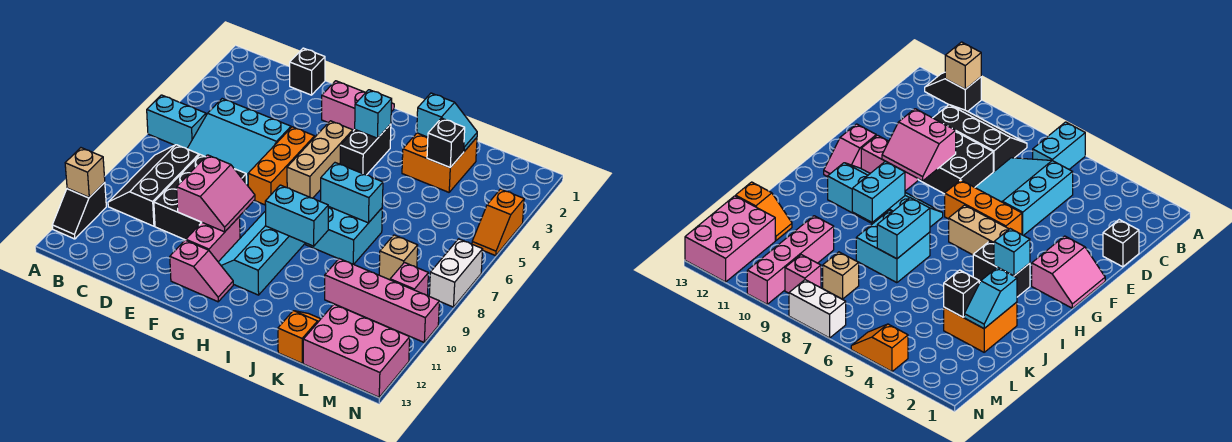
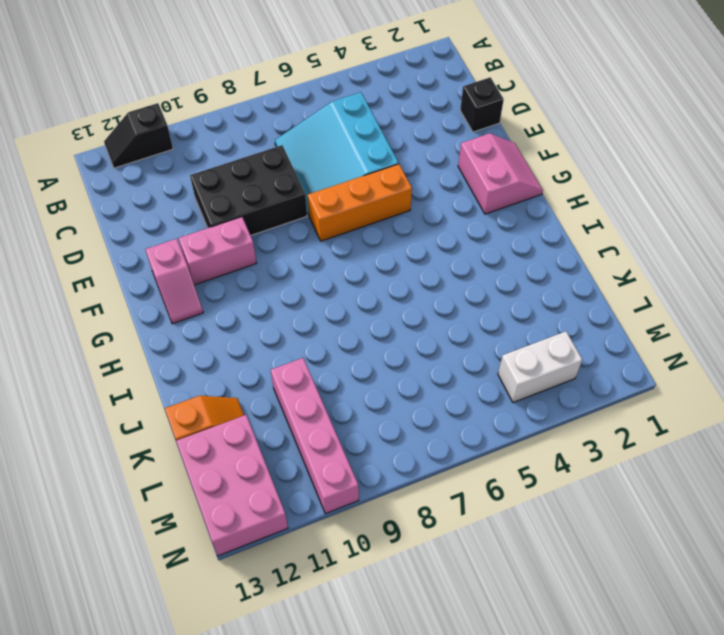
white 1x2 brick [498,332,582,403] -> white 1x2 brick moved to [429,239,483,307]
none -> cyan 1x2 brick [147,95,206,149]
none -> black 2x3 slope [108,145,199,226]
none -> tan 1x3 brick [287,121,353,198]

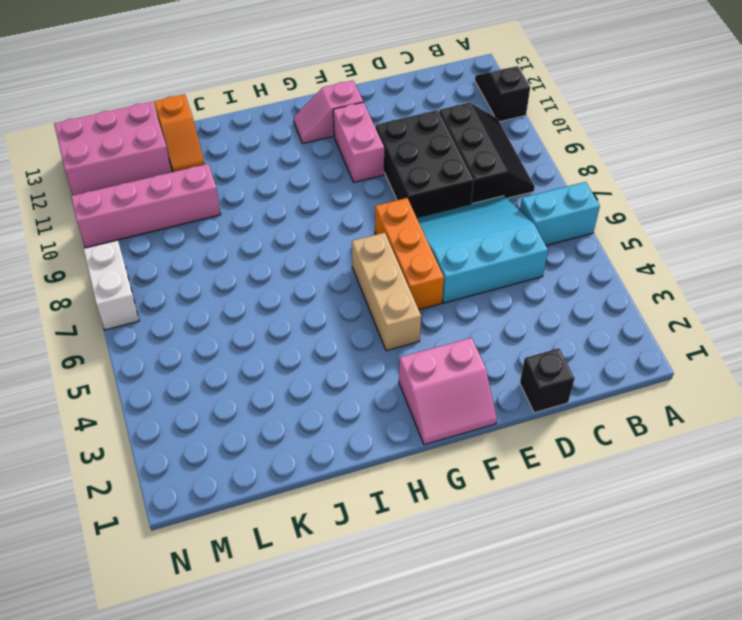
none -> cyan 2x4 slope [219,211,305,295]
none -> black 1x2 brick [340,124,391,175]
none -> cyan 2x2 brick [306,206,382,264]

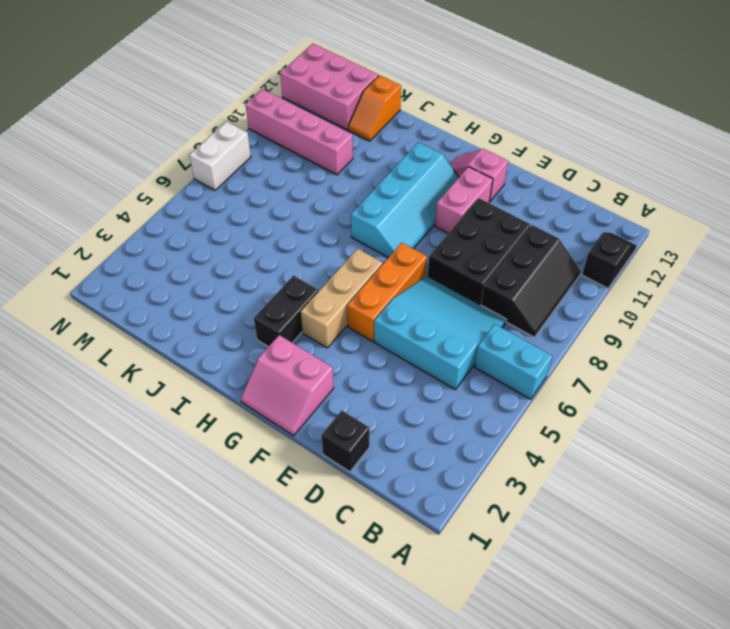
none -> cyan 2x2 brick [306,206,382,264]
none -> orange 2x2 brick [402,133,477,192]
none -> tan 1x1 brick [379,235,418,280]

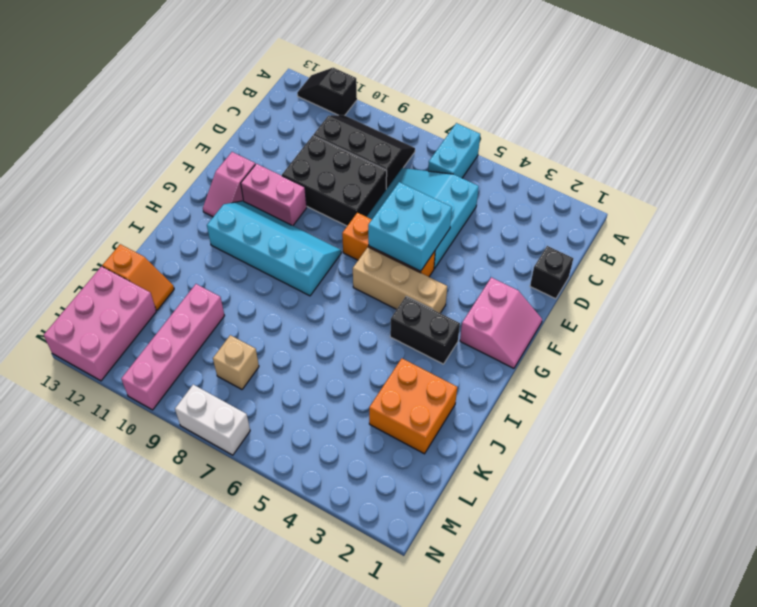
cyan 2x2 brick [368,182,452,271] -> cyan 2x2 brick moved to [306,206,382,264]
none -> pink 1x1 brick [390,263,428,296]
none -> orange 1x2 slope [472,189,524,256]
none -> tan 1x1 brick [65,148,105,197]

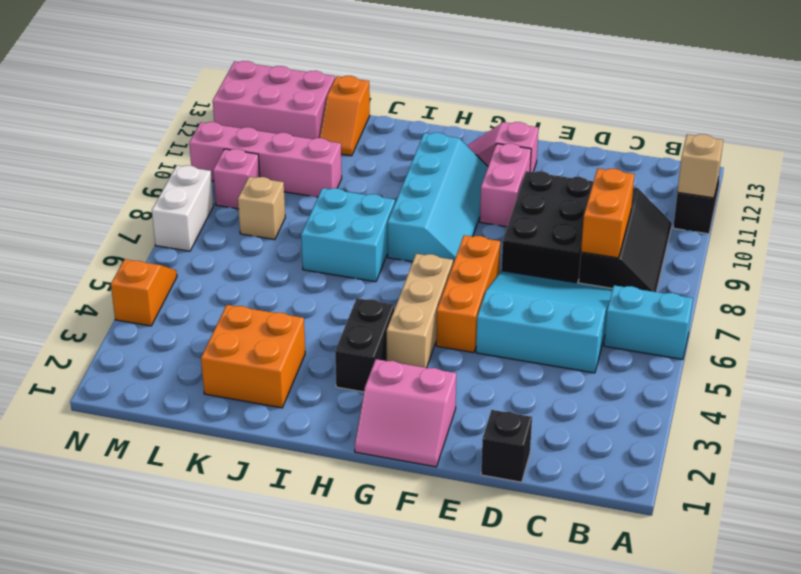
orange 1x2 brick [581,169,634,258] -> none
none -> pink 2x2 slope [177,155,255,232]
none -> cyan 1x1 brick [355,90,392,138]
none -> cyan 1x2 brick [265,185,328,246]

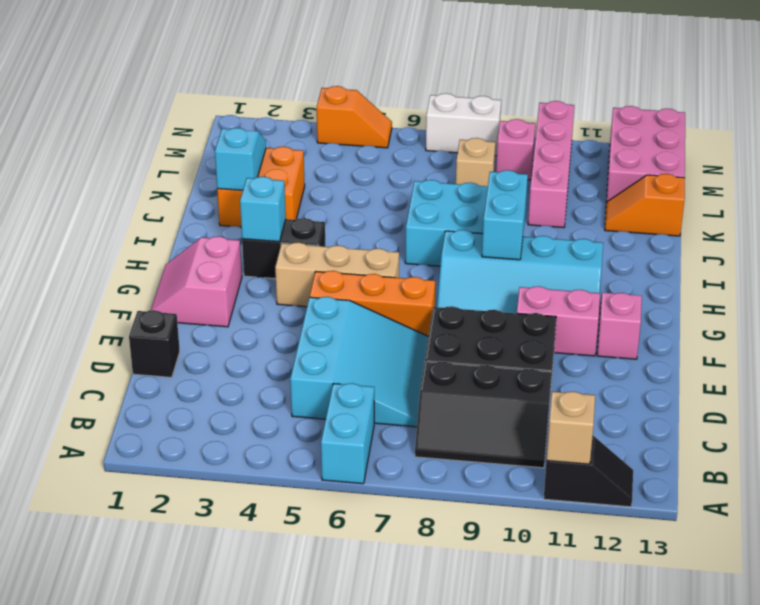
none -> pink 2x2 slope [177,155,255,232]
none -> cyan 1x2 brick [320,163,383,223]
none -> black 1x1 brick [427,118,465,167]

